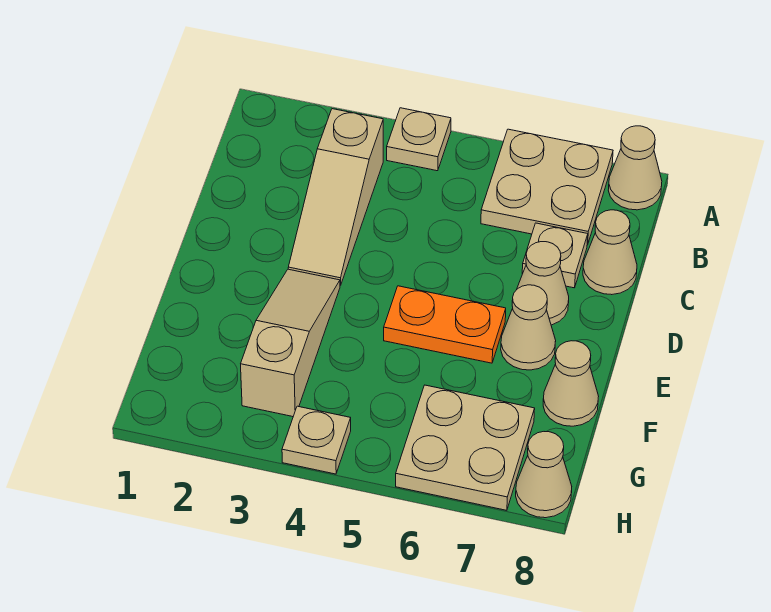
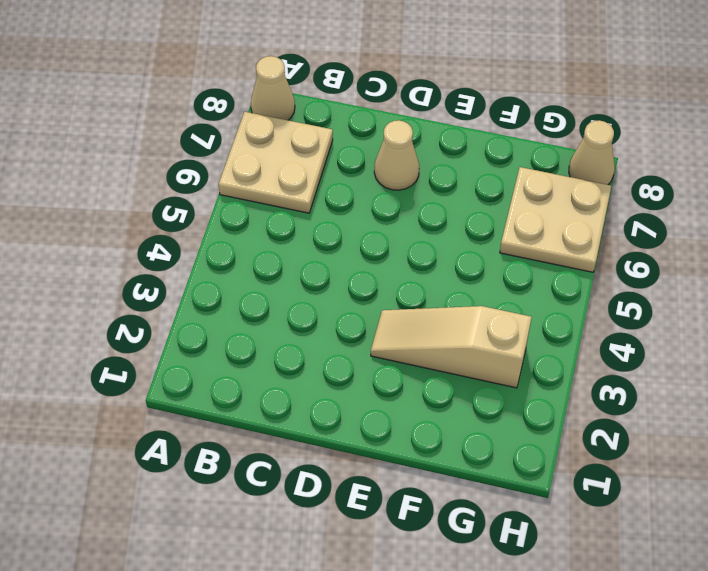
none -> tan 1x1 plate [387,108,451,171]
none -> tan 1x3 slope [288,109,383,286]
none -> tan 1x1 plate [522,223,588,288]

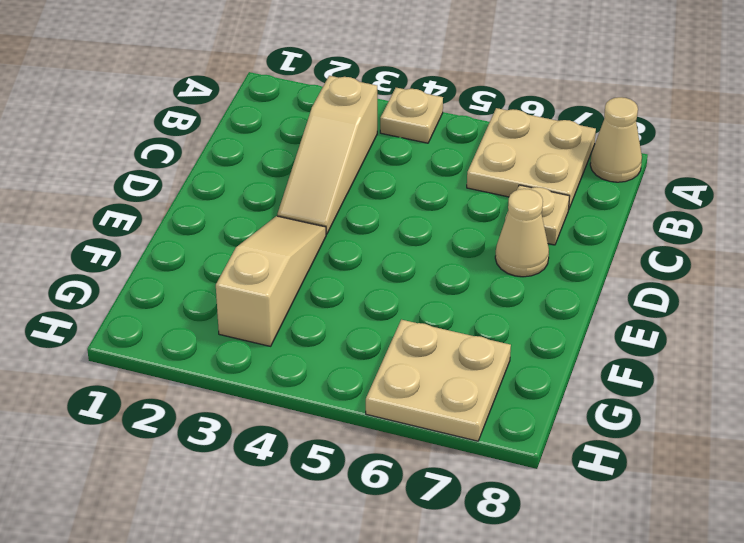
none -> tan 1x1 cone [583,210,637,295]
none -> orange 1x2 plate [384,286,506,363]
none -> tan 1x1 cone [501,285,556,370]

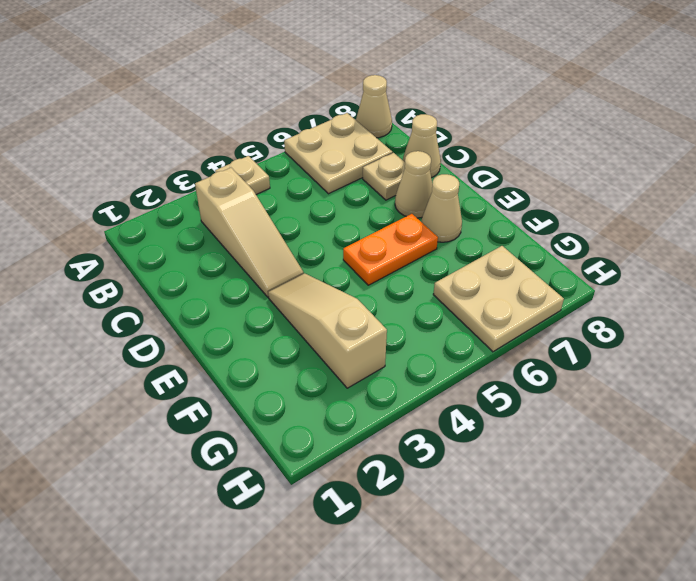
none -> tan 1x1 cone [543,341,599,426]
none -> tan 1x1 plate [282,406,351,474]
none -> tan 1x1 cone [516,432,572,518]

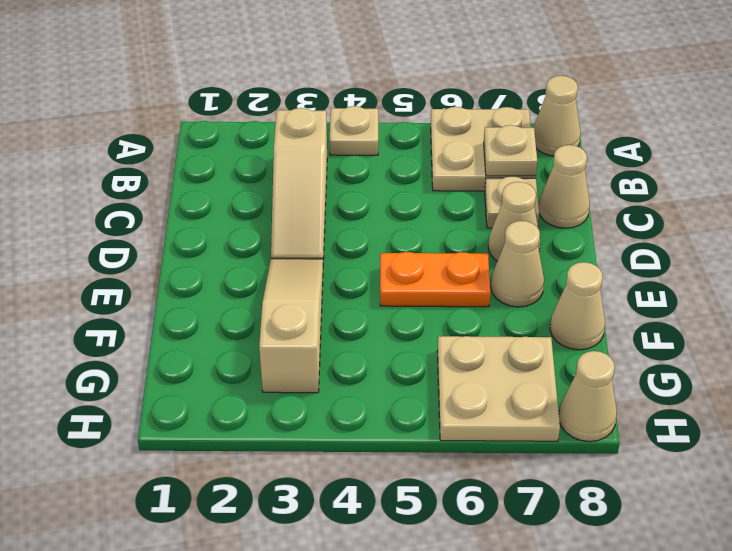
tan 1x1 plate [484,125,537,176] -> tan 1x1 plate moved to [282,406,351,474]

